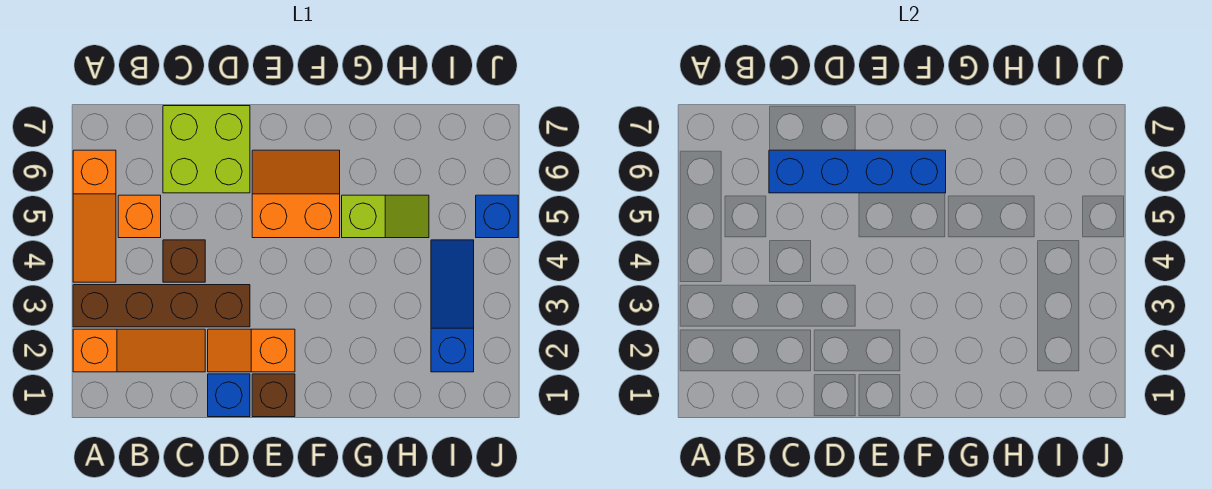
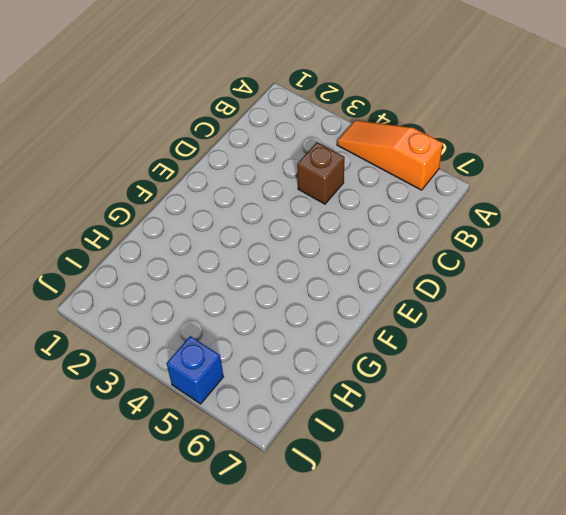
none -> orange 1x3 slope [73,329,205,372]
none -> brown 1x4 brick [73,285,250,327]
none -> orange 1x1 brick [118,195,161,238]

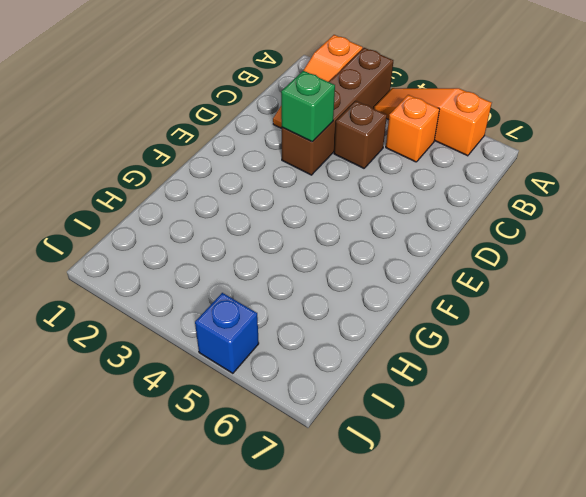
green 1x1 brick [281,71,335,142] -> none
none -> lime 2x2 brick [163,106,250,193]
none -> blue 1x1 brick [208,374,250,417]
none -> orange 1x2 slope [208,329,295,372]

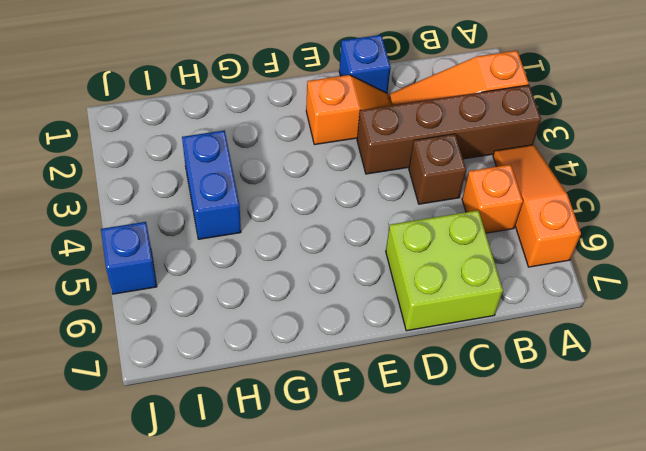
blue 1x2 brick [182,130,241,239] -> none
none -> brown 1x1 brick [252,374,295,417]
none -> orange 2x2 slope [252,150,340,238]
none -> lime 1x2 slope [342,195,429,238]

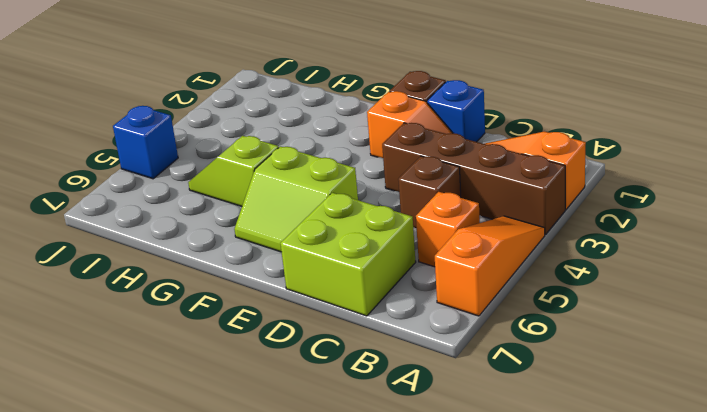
lime 2x2 slope [234,146,358,252] -> orange 2x2 slope [252,150,340,238]
none -> blue 1x3 slope [431,240,474,372]
none -> blue 1x4 brick [769,150,946,193]

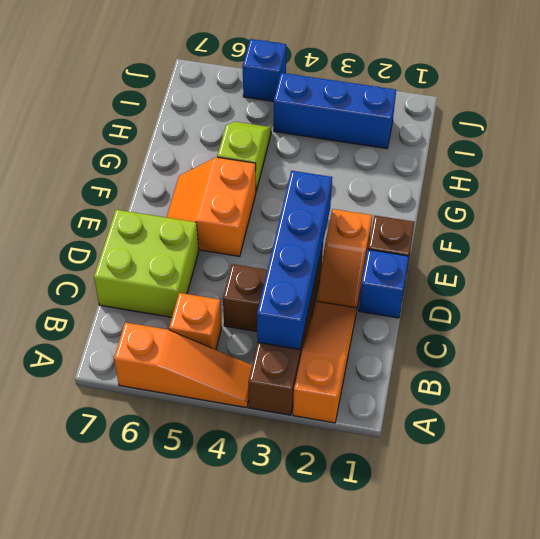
blue 1x4 brick [257,171,332,350] -> blue 1x4 brick moved to [769,150,946,193]
blue 1x3 brick [274,73,396,148] -> blue 1x3 slope [431,240,474,372]

